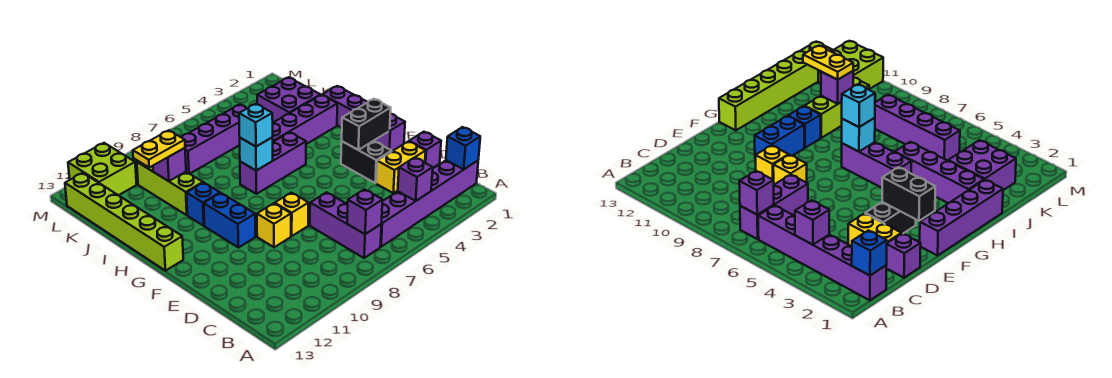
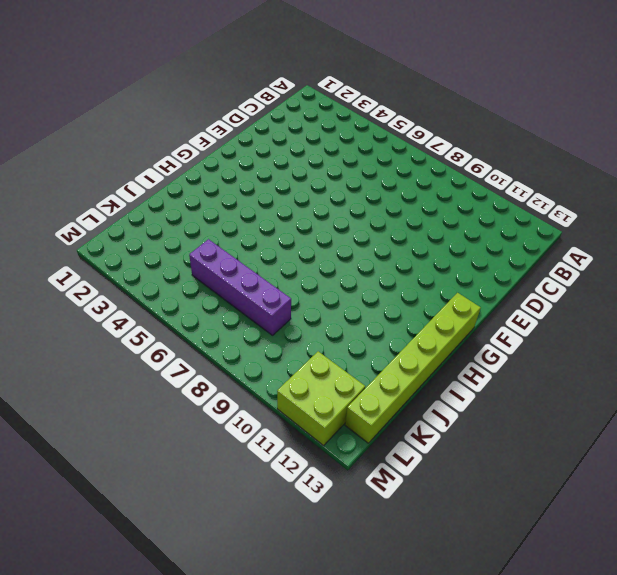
none -> purple 1x6 brick [380,160,478,247]
none -> purple 1x3 brick [310,192,381,258]
none -> purple 1x1 brick [409,132,441,168]

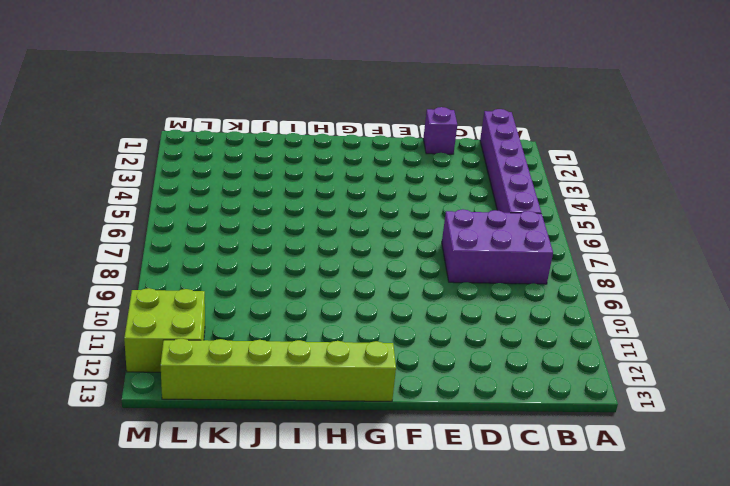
purple 2x3 brick [442,209,553,284] -> purple 1x3 brick [310,192,381,258]
none -> yellow 1x2 brick [376,141,426,193]
none -> black 1x2 brick [341,141,392,183]
none -> yellow 1x1 brick [275,193,308,236]

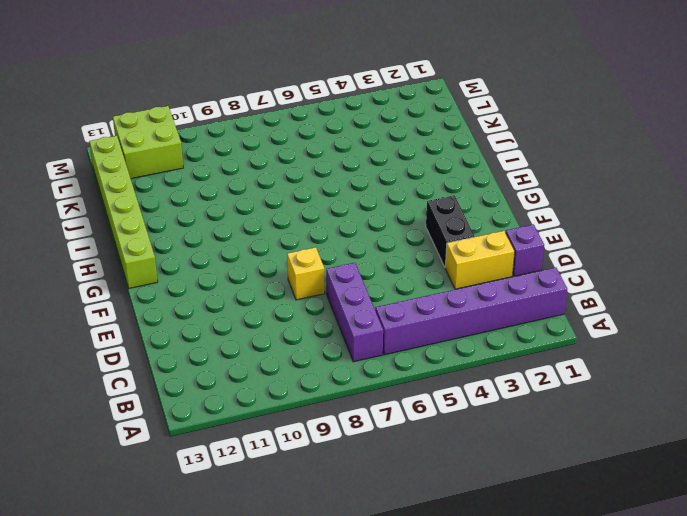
none -> yellow 1x1 brick [257,203,291,247]
none -> purple 1x4 brick [322,86,405,151]
none -> blue 1x2 brick [204,193,255,248]

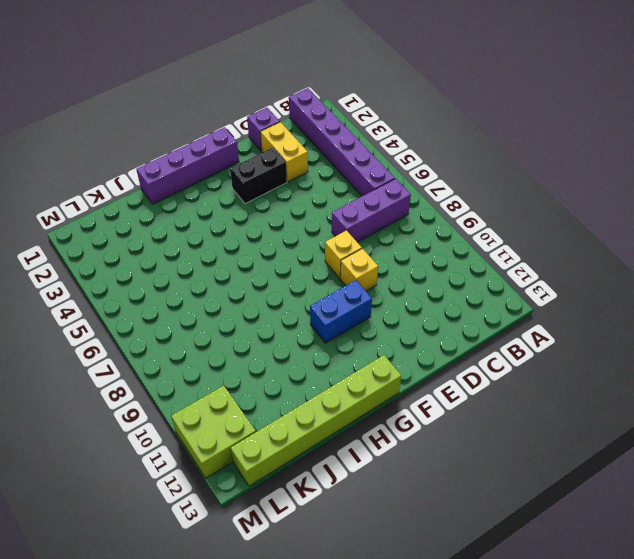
none -> purple 1x3 brick [240,132,306,194]
none -> blue 1x1 brick [187,183,220,226]
none -> purple 1x4 brick [273,95,337,144]

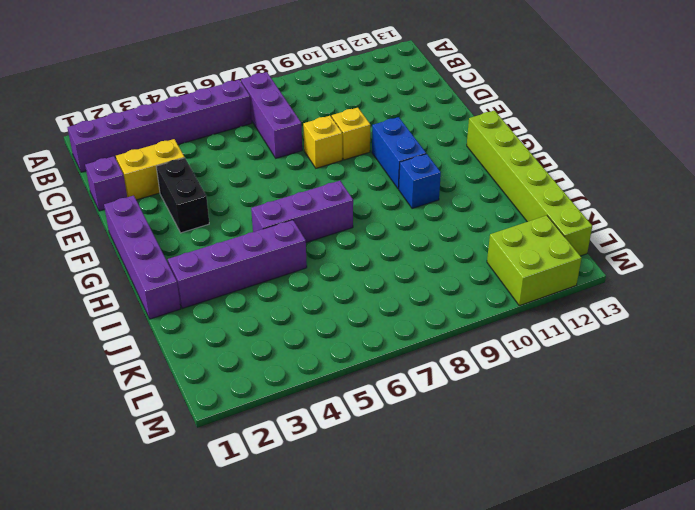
none -> lime 1x3 brick [137,161,203,215]
none -> purple 2x2 brick [257,77,320,122]
none -> purple 1x4 brick [181,105,247,174]

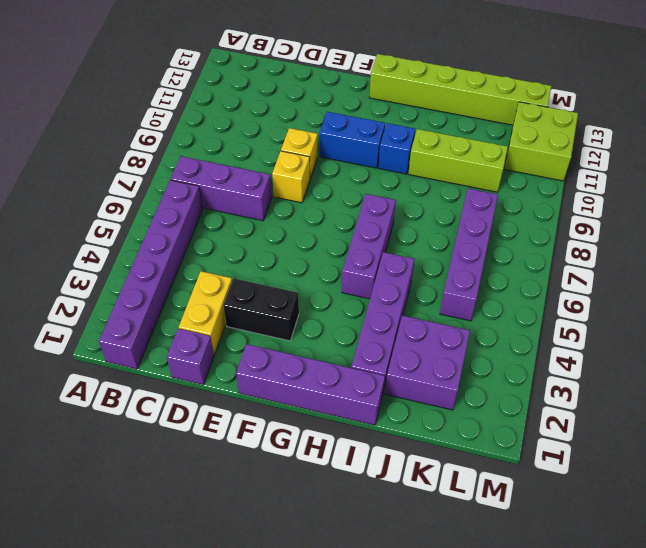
none -> blue 1x1 brick [446,127,480,169]
none -> purple 1x1 brick [398,157,433,201]
none -> purple 1x1 brick [347,189,383,234]

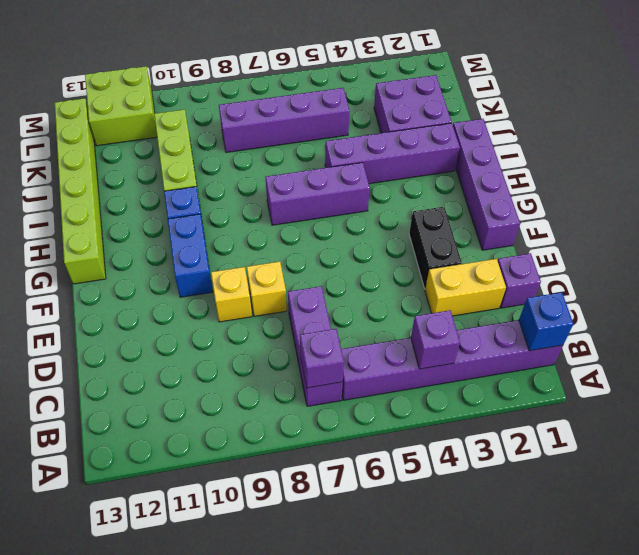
none -> black 1x2 brick [342,99,391,150]
none -> cyan 1x1 brick [240,137,273,170]
none -> purple 1x1 brick [153,148,186,181]

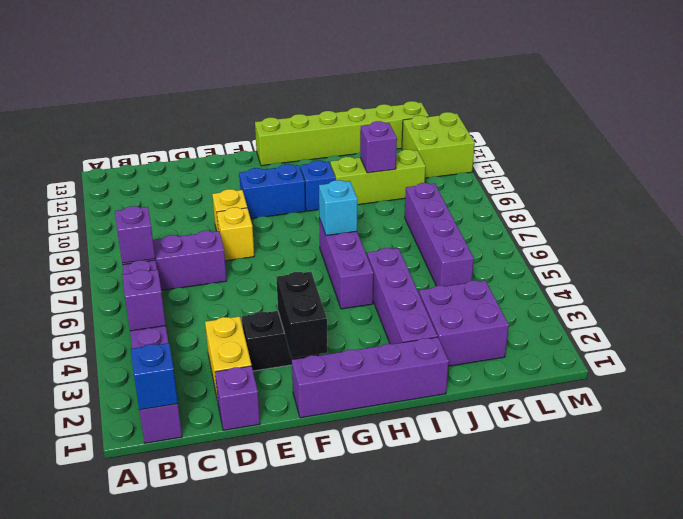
none -> cyan 1x1 brick [239,104,273,147]
none -> yellow 1x2 plate [133,130,185,167]

